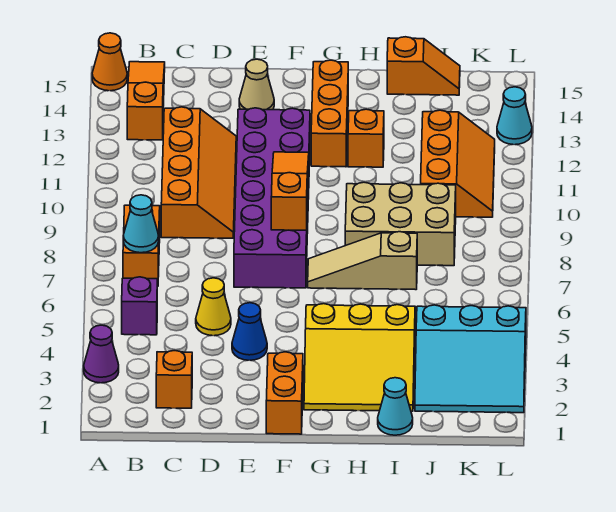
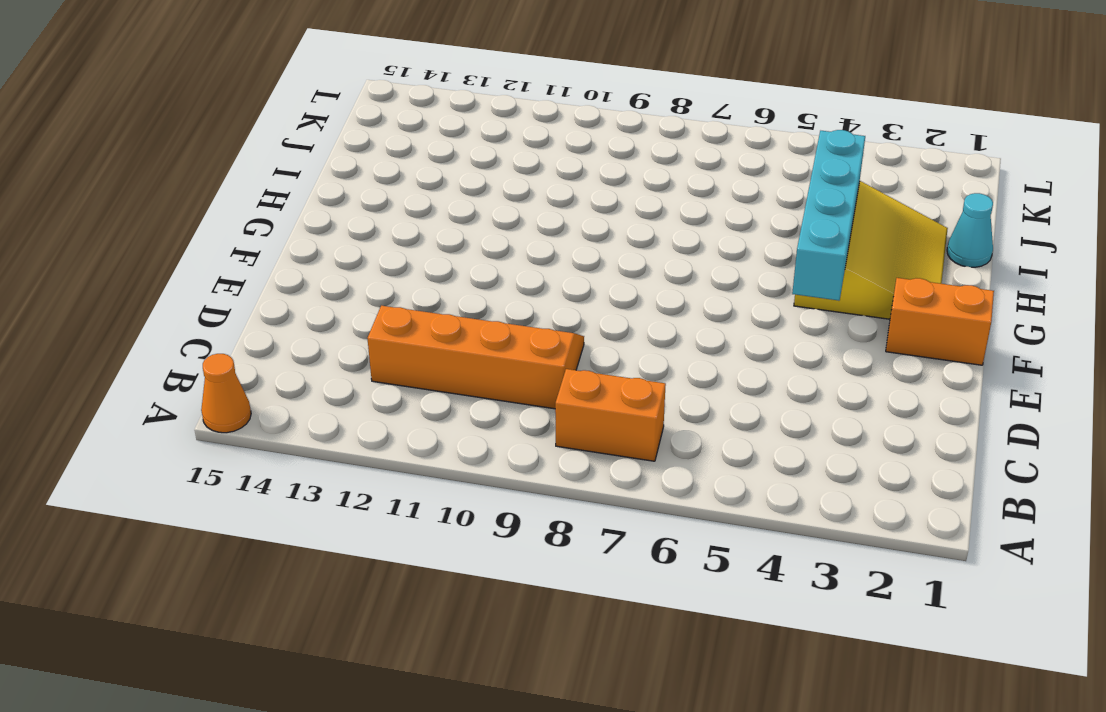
cyan 1x4 brick [792,130,865,301] -> none
none -> purple 1x1 cone [84,325,119,383]
none -> purple 1x1 brick [122,277,157,335]
none -> orange 1x3 slope [127,62,165,140]

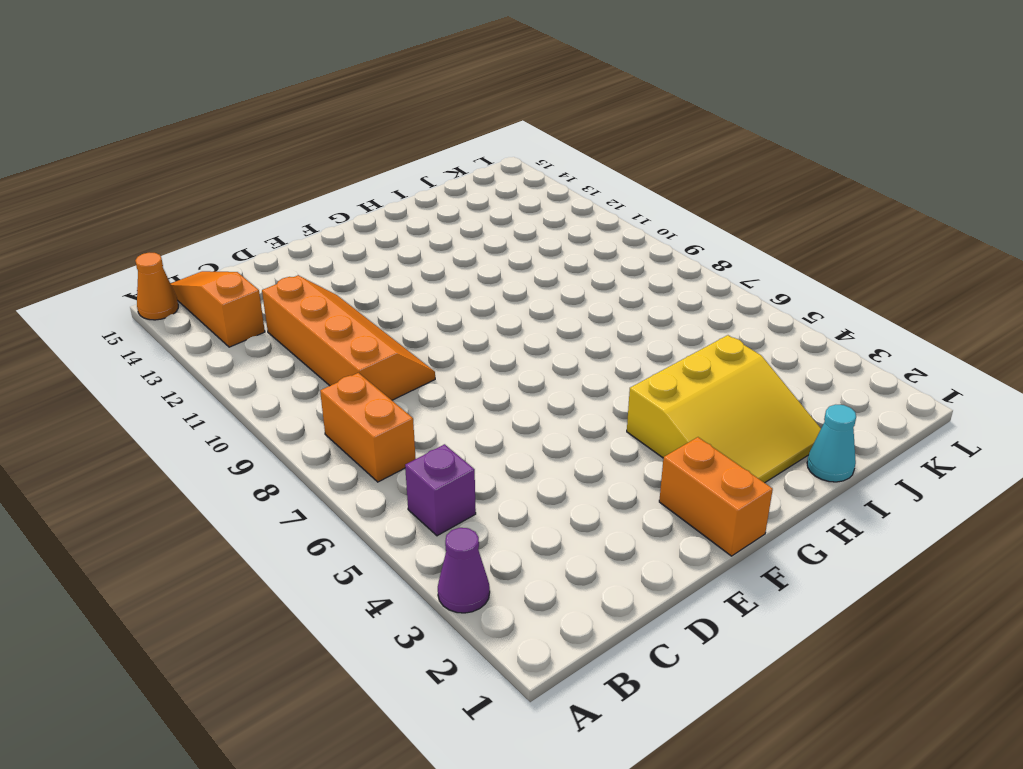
none -> orange 1x1 brick [156,351,192,408]
none -> yellow 1x1 cone [196,278,231,336]
none -> blue 1x1 cone [232,303,267,360]

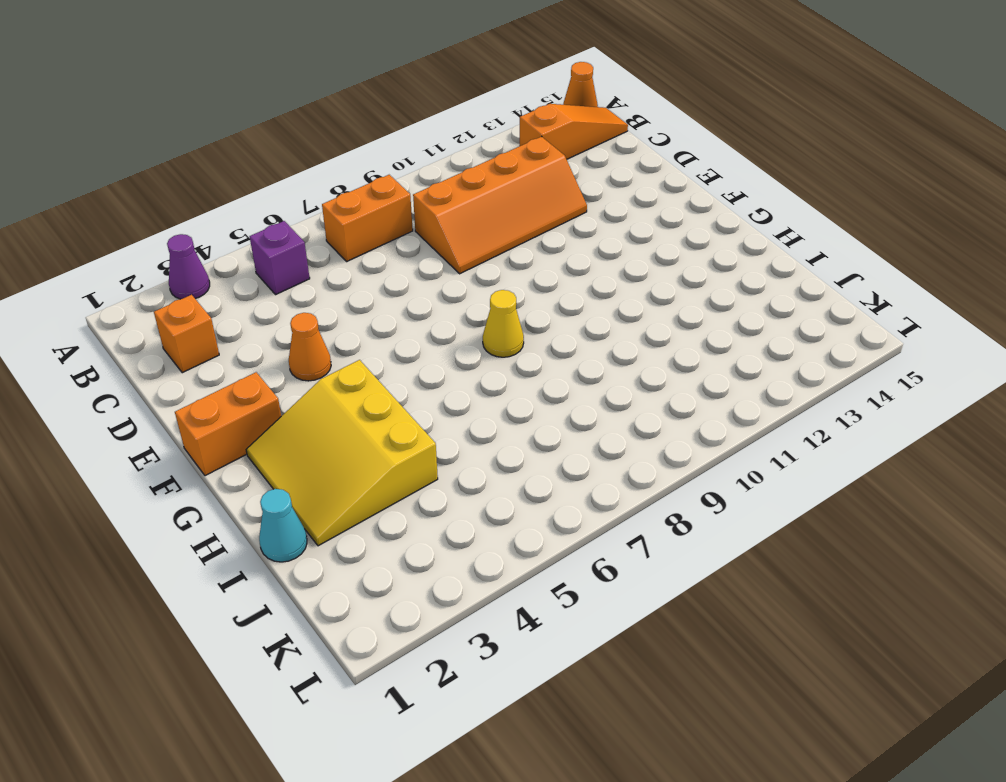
orange 1x1 cone [289,313,331,381] -> blue 1x1 cone [232,303,267,360]
yellow 1x1 cone [483,290,524,357] -> yellow 1x1 cone moved to [196,278,231,336]
none -> purple 2x6 brick [234,108,310,288]
none -> tan 1x1 cone [239,59,274,110]
none -> tan 1x3 slope [308,232,417,290]

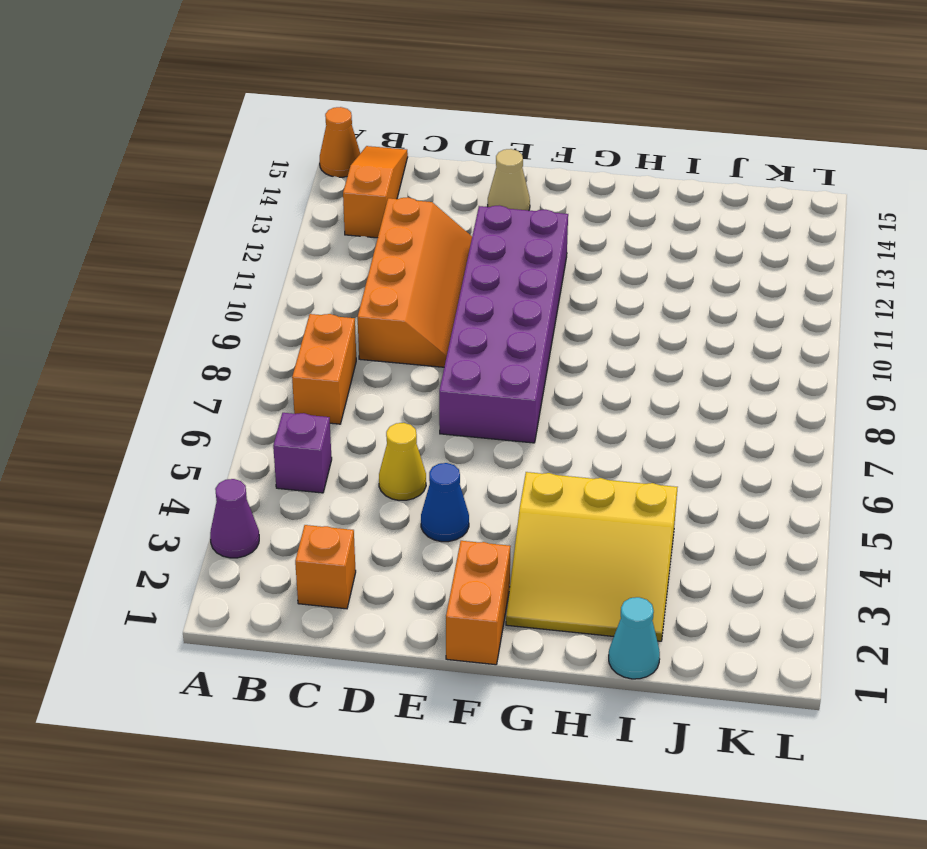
none -> tan 1x3 slope [308,232,417,290]
none -> orange 1x3 brick [311,60,348,167]
none -> tan 2x3 brick [345,182,456,266]

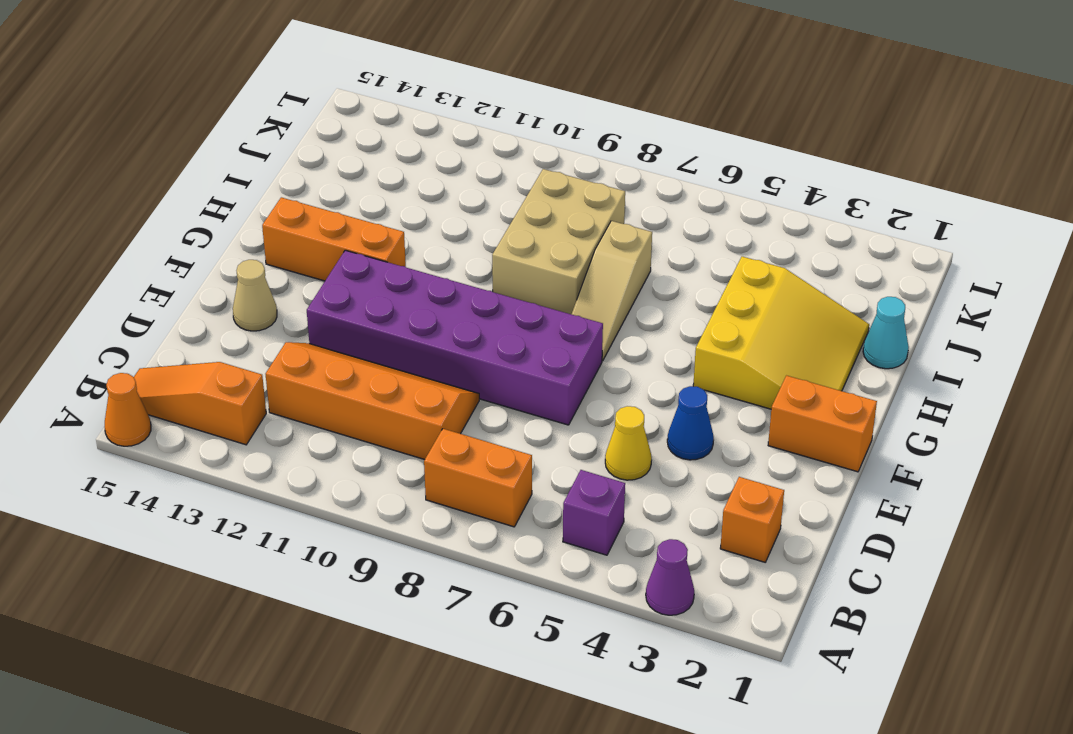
none -> orange 1x1 brick [348,109,384,167]
none -> orange 1x2 slope [387,37,460,95]
none -> cyan 3x3 slope [415,305,526,413]

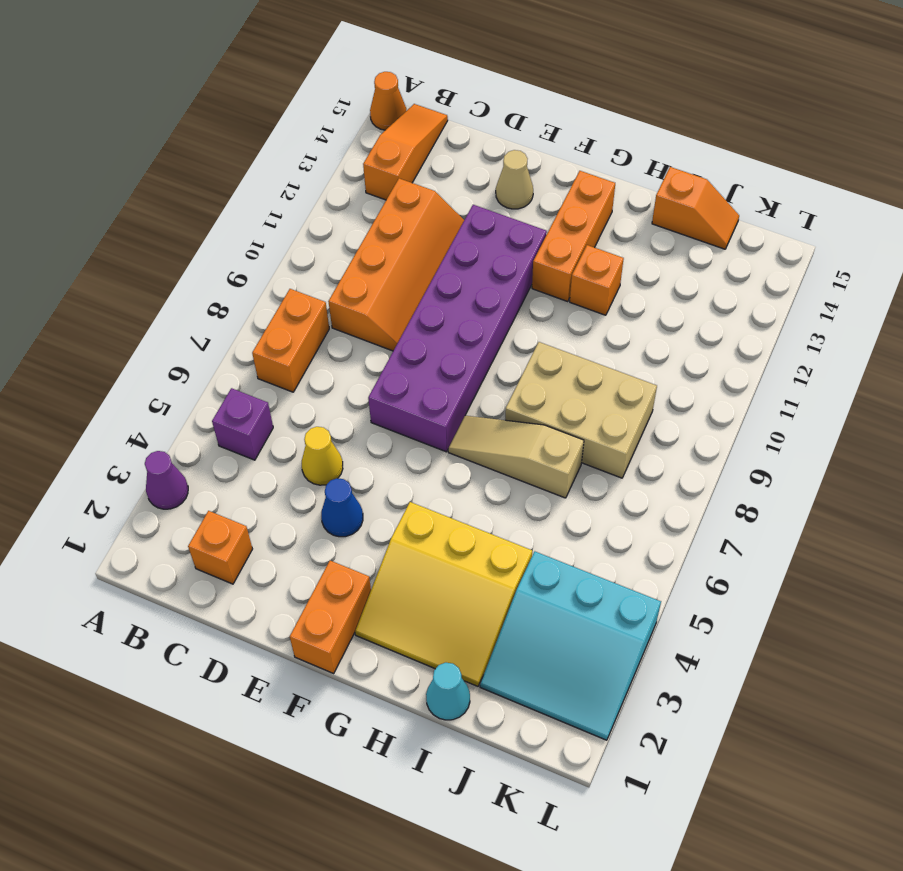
none -> orange 2x3 slope [421,110,495,217]
none -> cyan 1x1 cone [497,87,532,145]
none -> cyan 1x1 cone [123,195,159,253]

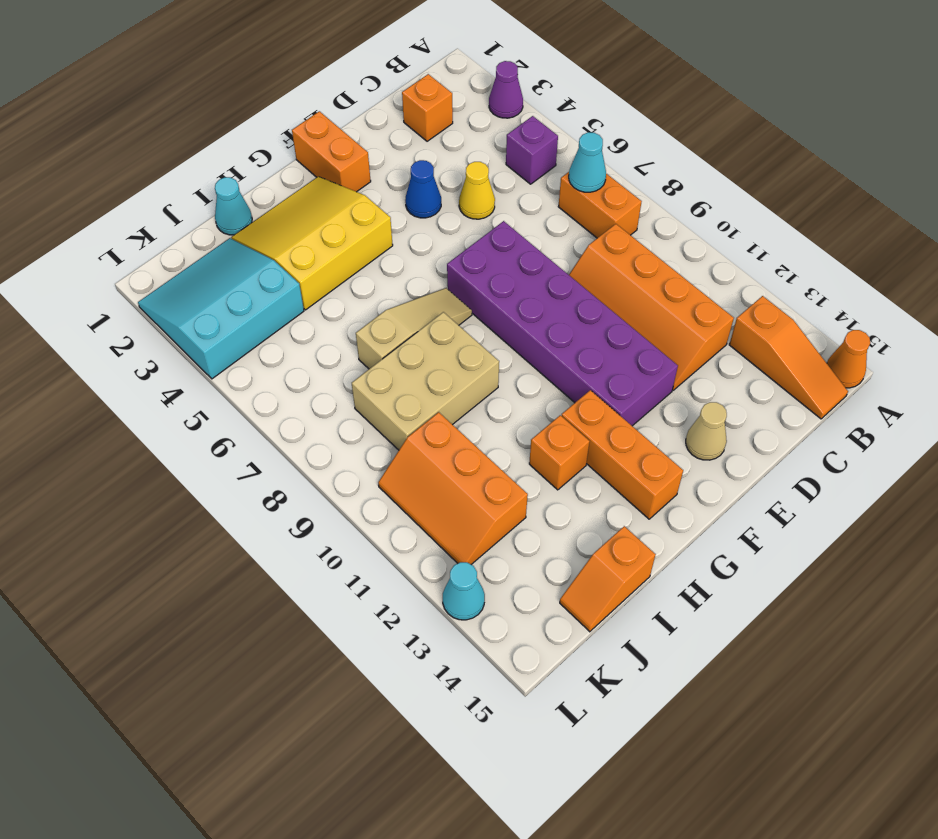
none -> orange 1x3 slope [271,152,309,230]

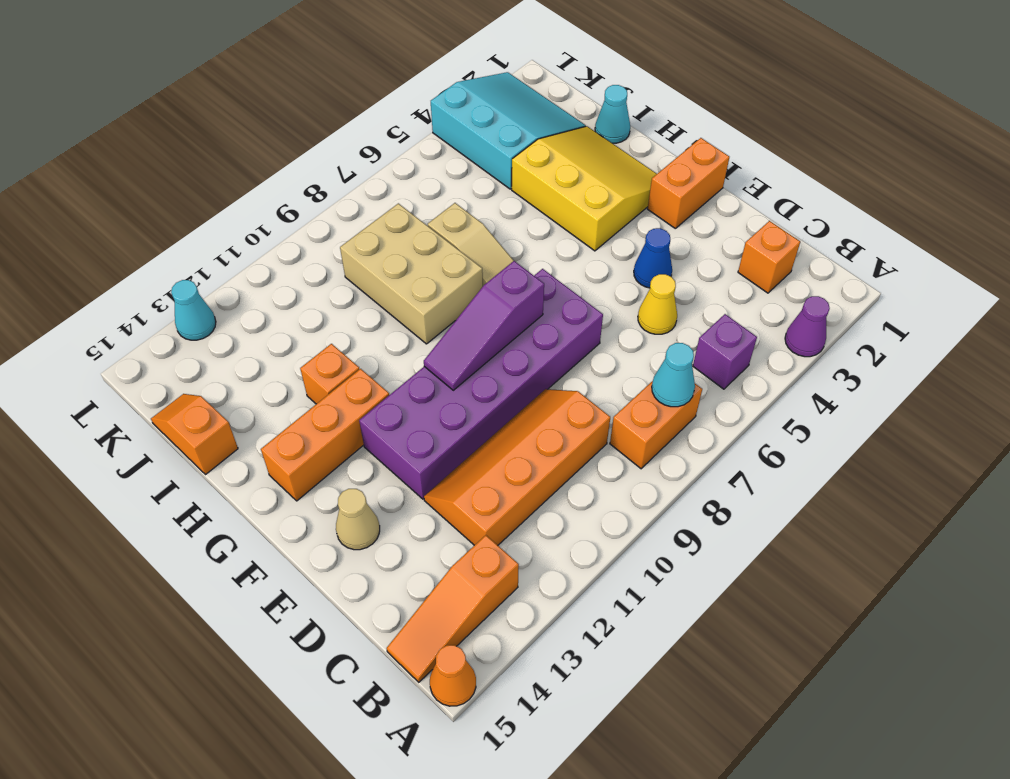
purple 1x3 slope [424,261,544,390] -> orange 1x3 slope [271,152,309,230]
none -> orange 2x3 slope [421,110,495,217]

